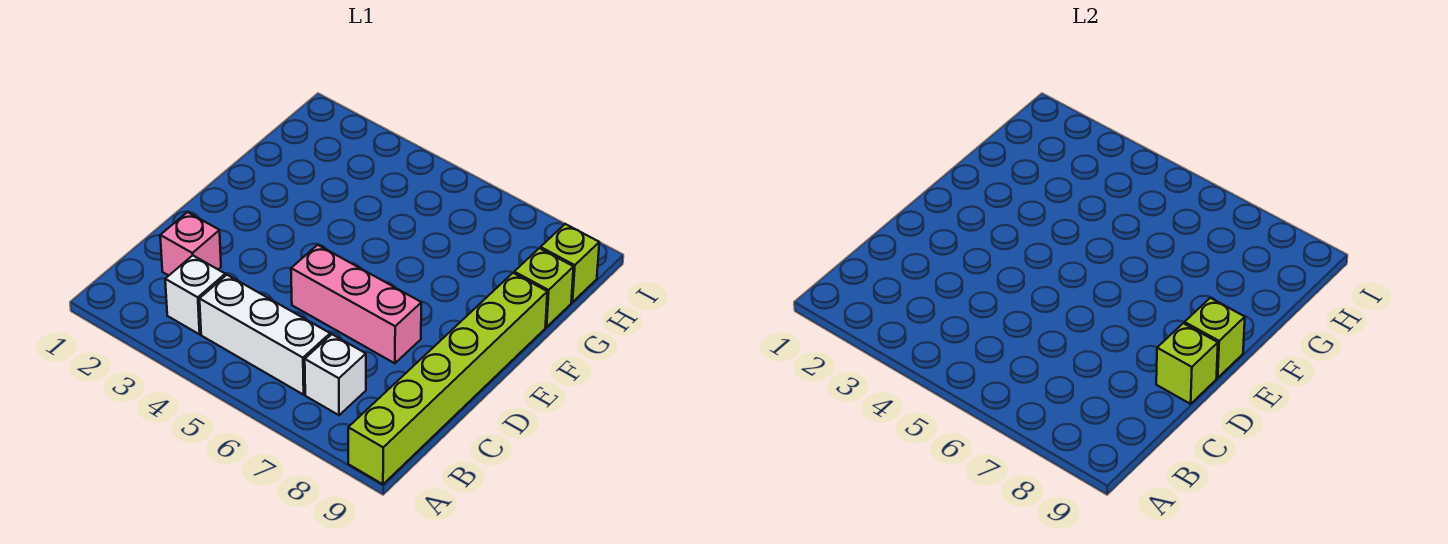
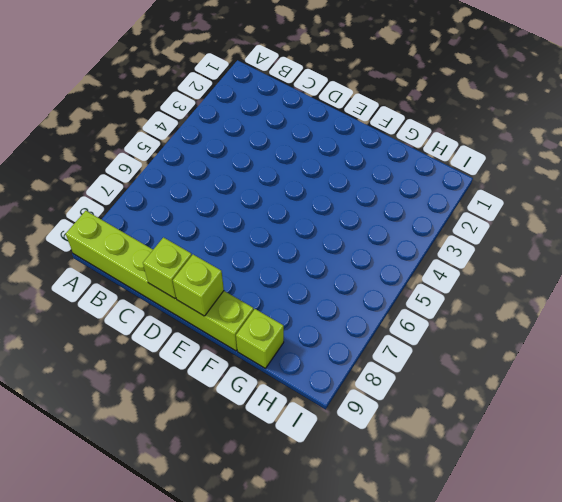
none -> white 1x1 brick [165,255,225,334]
none -> white 1x3 brick [200,275,330,395]

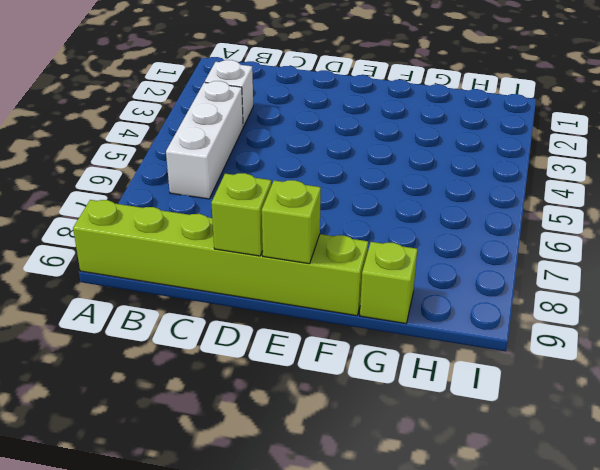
none -> white 1x1 brick [305,334,366,415]
none -> pink 1x1 brick [160,212,221,275]

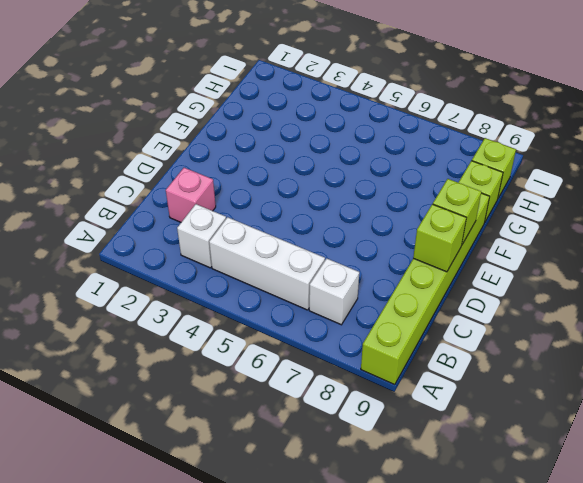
none -> pink 1x3 brick [291,245,421,363]

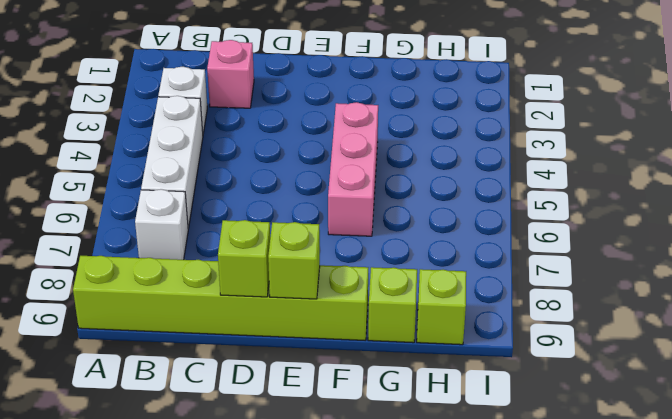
pink 1x3 brick [328,102,378,236] -> pink 1x3 brick moved to [291,245,421,363]

